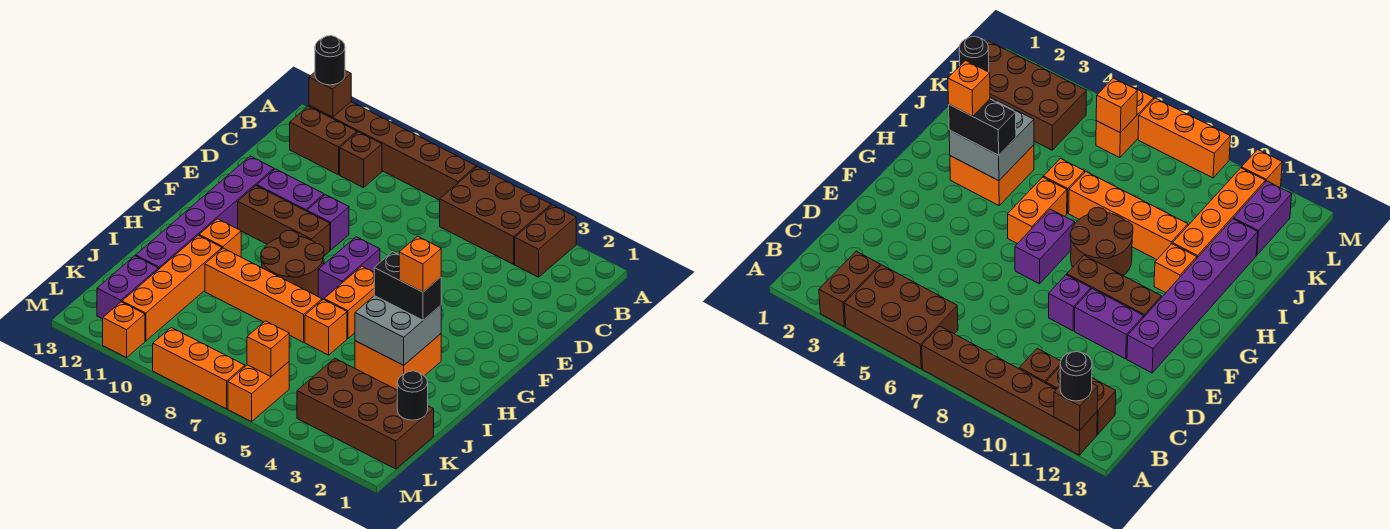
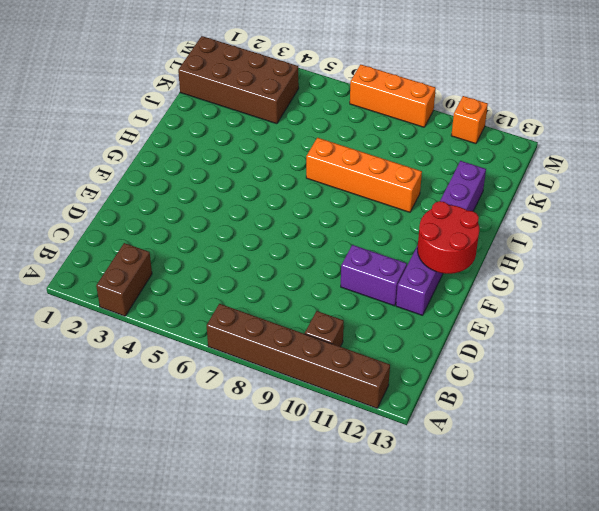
red 2x2 round brick [417,201,479,274] -> none
none -> brown 2x3 brick [440,167,551,264]
none -> brown 1x2 brick [290,106,357,175]
none -> purple 1x1 brick [307,195,349,250]

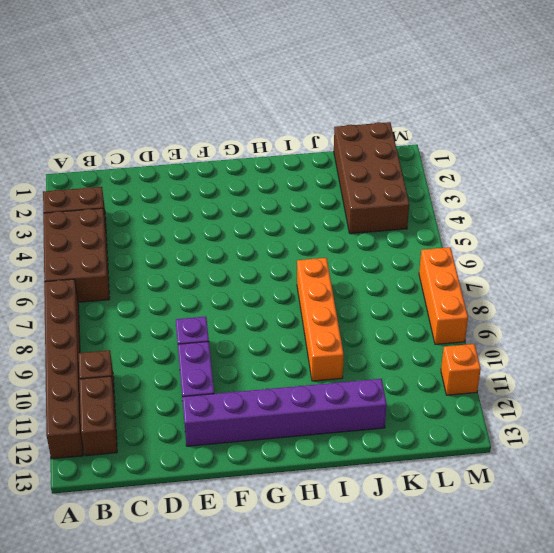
none -> purple 1x2 brick [318,237,380,299]
none -> brown 1x3 brick [238,186,330,257]
none -> orange 1x2 brick [324,266,374,338]

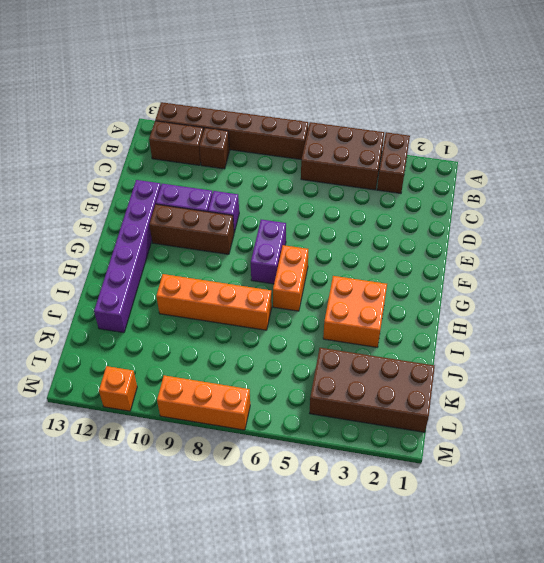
none -> brown 2x2 round brick [261,230,324,296]
none -> orange 1x1 brick [199,219,241,257]
none -> orange 1x1 brick [305,299,347,355]

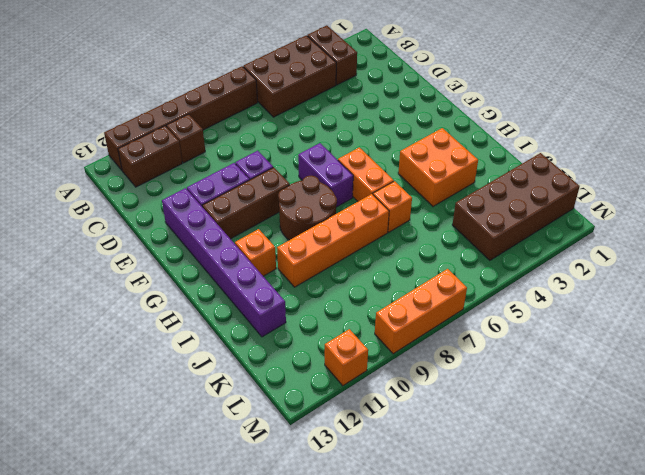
none -> orange 1x4 brick [122,235,222,341]
none -> purple 1x2 brick [97,256,158,319]
none -> orange 1x2 brick [228,362,289,422]

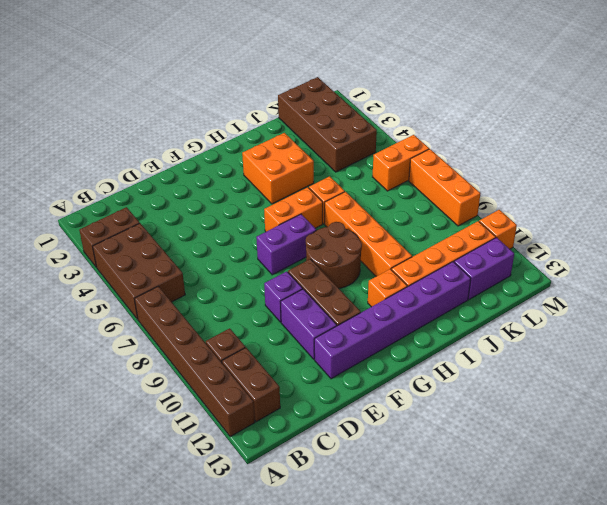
none -> brown 1x1 brick [309,71,351,117]
none -> grey 2x2 brick [355,296,441,365]
none -> black 1x1 round brick [397,371,428,420]

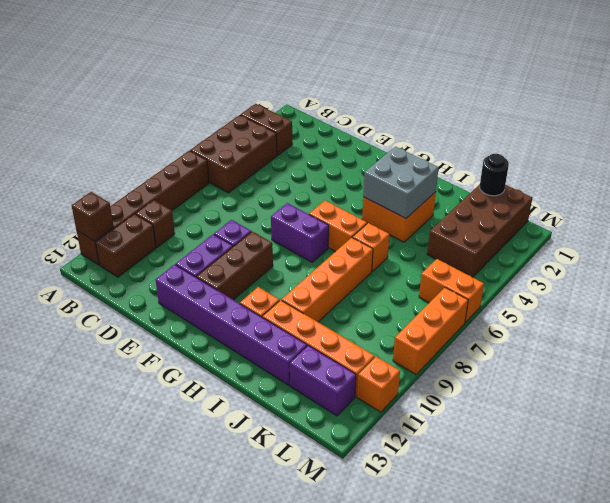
none -> brown 2x2 round brick [261,230,324,296]
none -> orange 1x1 brick [247,321,289,377]
none -> black 1x1 round brick [315,36,345,85]

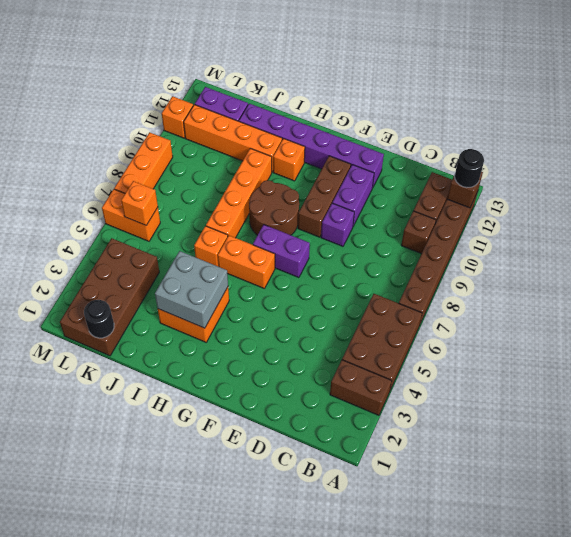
none -> black 1x2 brick [374,252,441,320]
none -> orange 1x1 brick [399,236,441,292]

